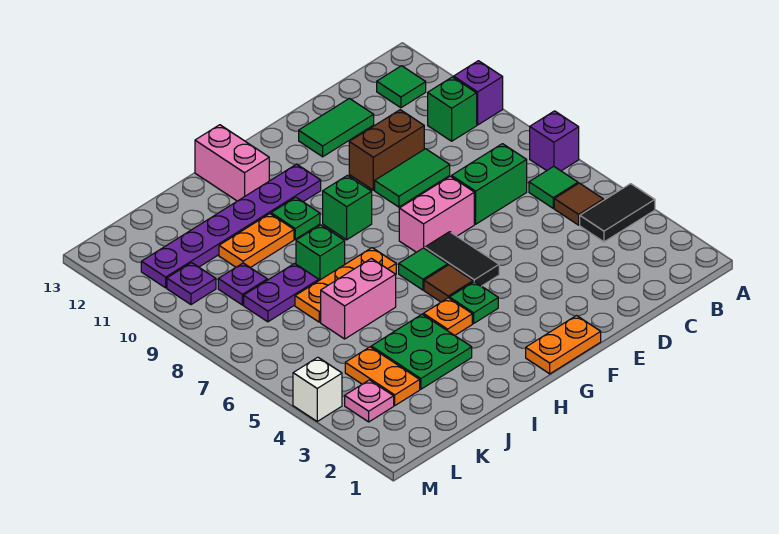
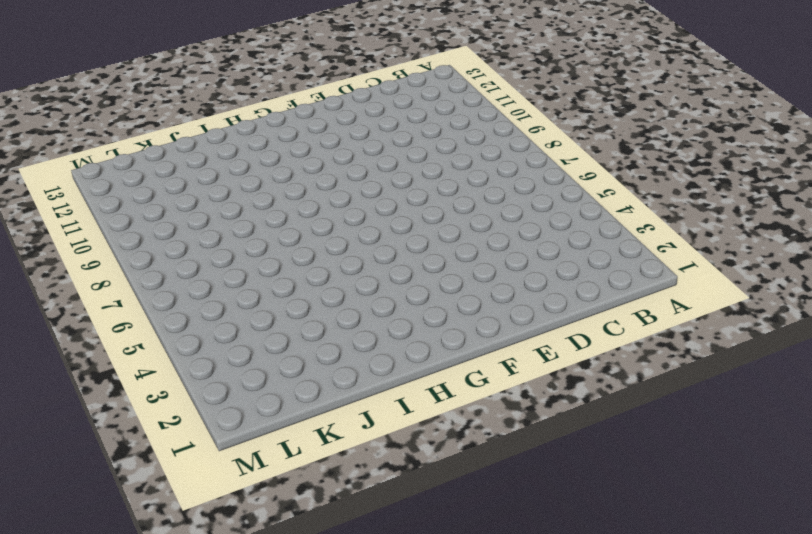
none -> black 1x2 tile [580,184,655,242]
none -> purple 1x1 brick [530,111,579,171]
none -> purple 1x1 brick [454,61,503,125]
none -> brown 1x1 tile [554,183,603,225]

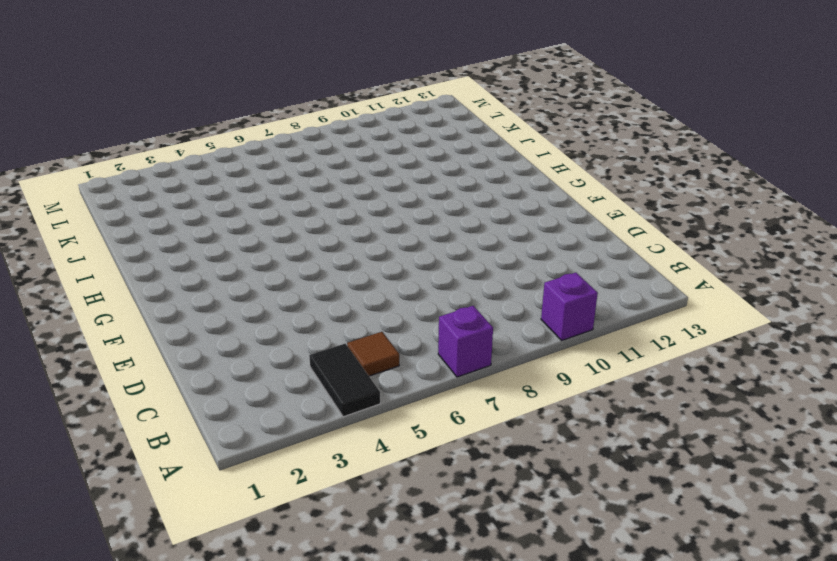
none -> green 1x1 tile [529,166,578,208]
none -> green 1x1 brick [428,77,477,141]
none -> green 1x1 tile [377,66,426,108]
none -> green 1x2 brick [452,144,527,224]

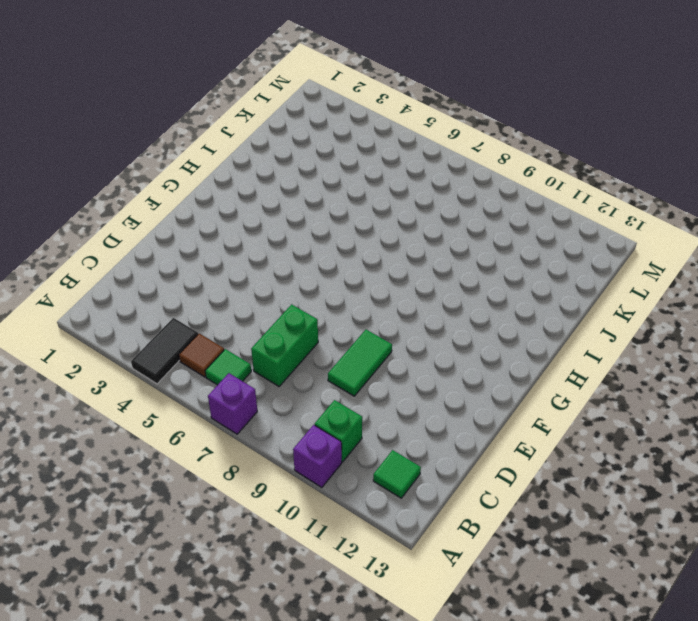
none -> brown 1x2 brick [349,110,424,190]
none -> green 1x2 tile [299,98,374,157]
none -> pink 1x2 brick [399,176,474,252]
none -> orange 1x2 plate [526,316,601,374]

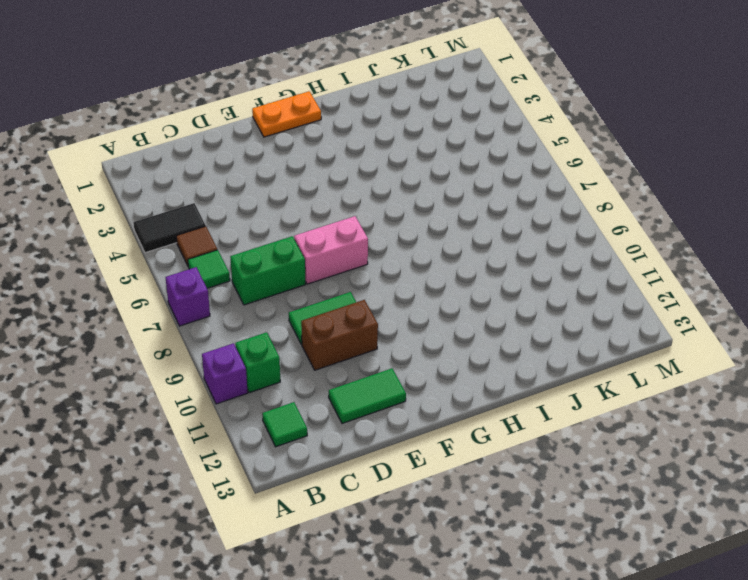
none -> black 1x2 tile [425,232,499,286]
none -> green 1x1 plate [450,282,498,323]
none -> brown 1x1 tile [424,265,473,302]
none -> green 1x1 tile [399,248,448,290]

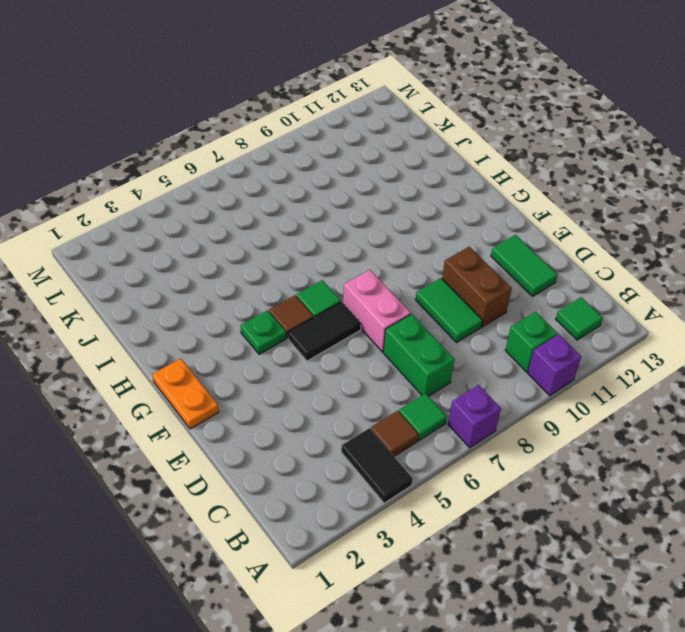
none -> green 1x1 brick [323,175,372,240]
none -> purple 1x6 plate [141,164,321,288]
none -> orange 1x1 plate [423,298,472,336]
none -> orange 1x3 plate [295,248,396,322]

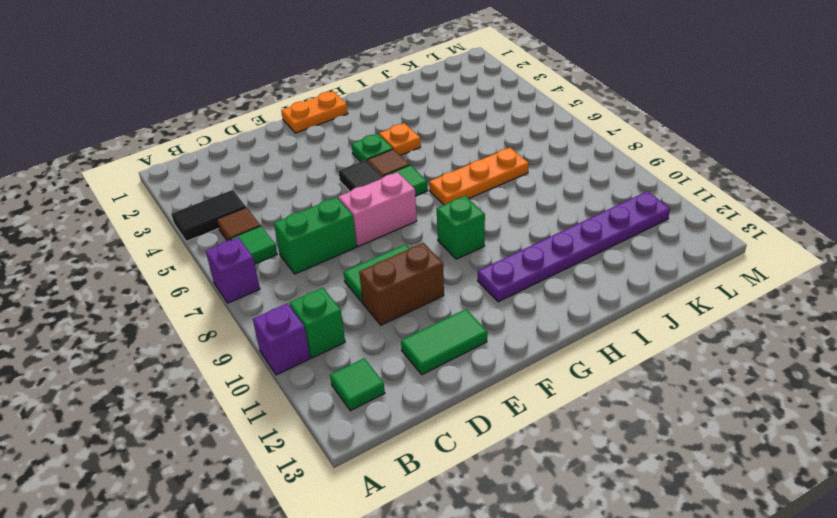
none -> green 1x1 plate [271,197,320,239]
none -> pink 1x2 brick [195,125,269,201]
none -> green 2x2 plate [371,314,472,389]
none -> pink 1x2 brick [321,258,396,339]

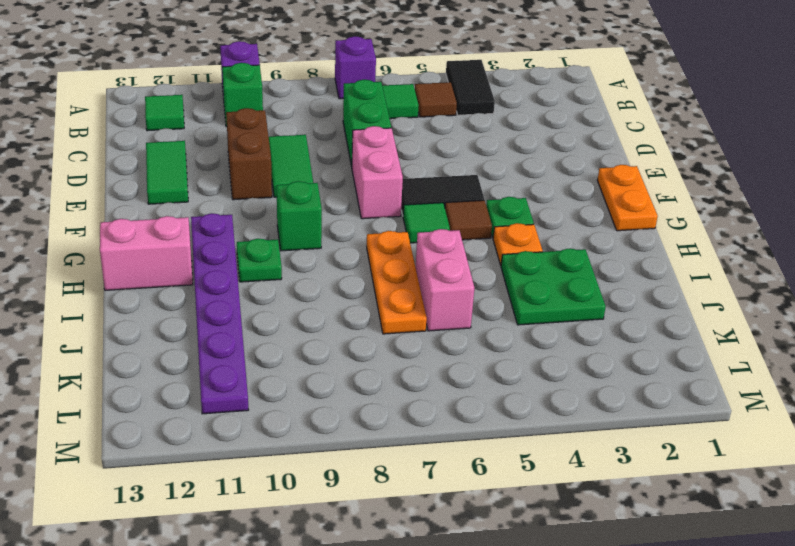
none -> green 1x1 brick [296,225,345,280]
none -> orange 1x2 plate [219,214,294,268]
none -> purple 1x2 plate [244,264,319,322]
none -> orange 1x2 plate [345,347,420,405]

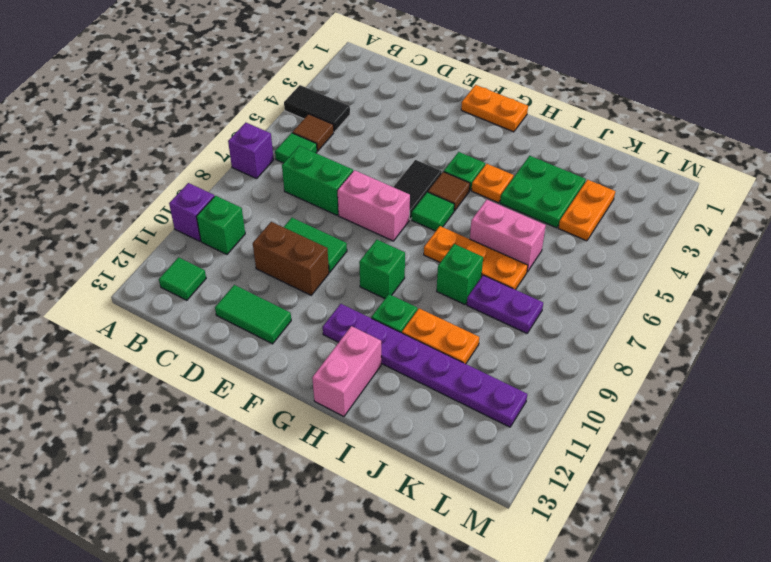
none -> purple 1x1 plate [218,263,267,305]
none -> pink 1x1 plate [345,380,394,422]
none -> purple 1x1 plate [167,263,216,305]
none -> white 1x1 brick [293,357,342,421]

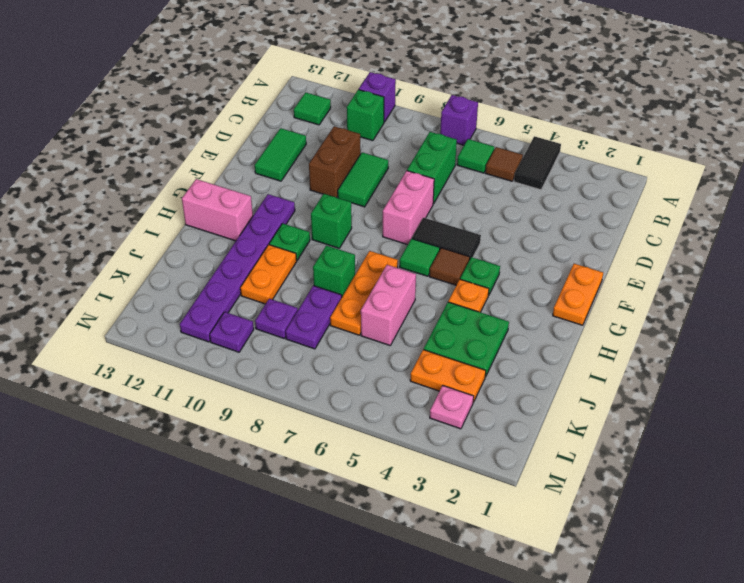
none -> white 1x1 brick [293,357,342,421]

